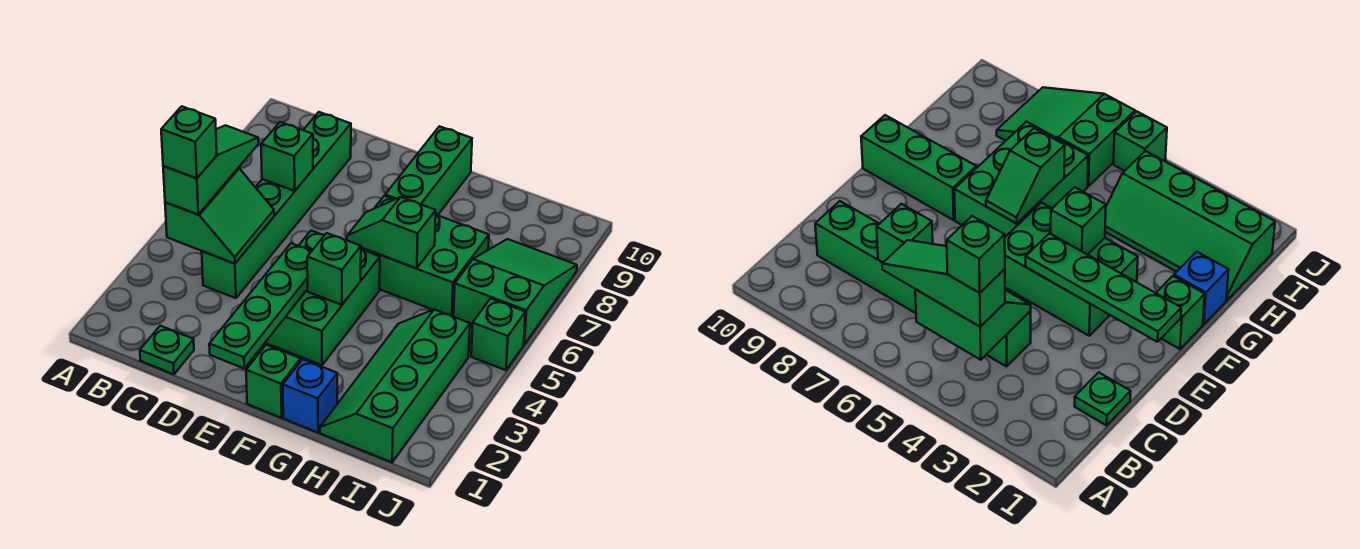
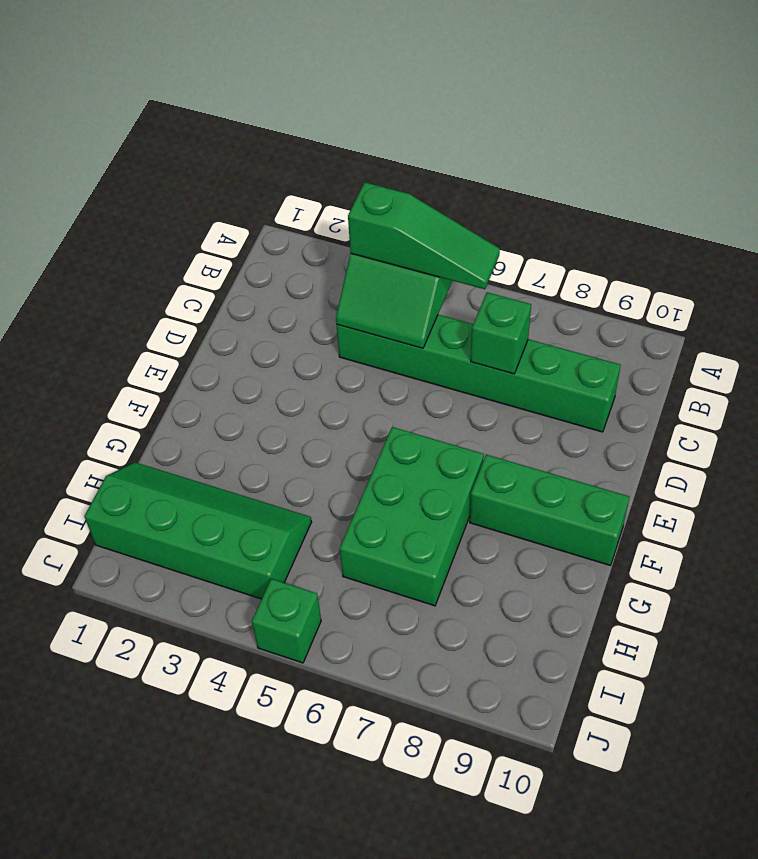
none -> green 1x1 plate [140,326,194,374]
none -> green 2x3 brick [265,231,380,365]
none -> green 1x1 brick [246,345,301,418]

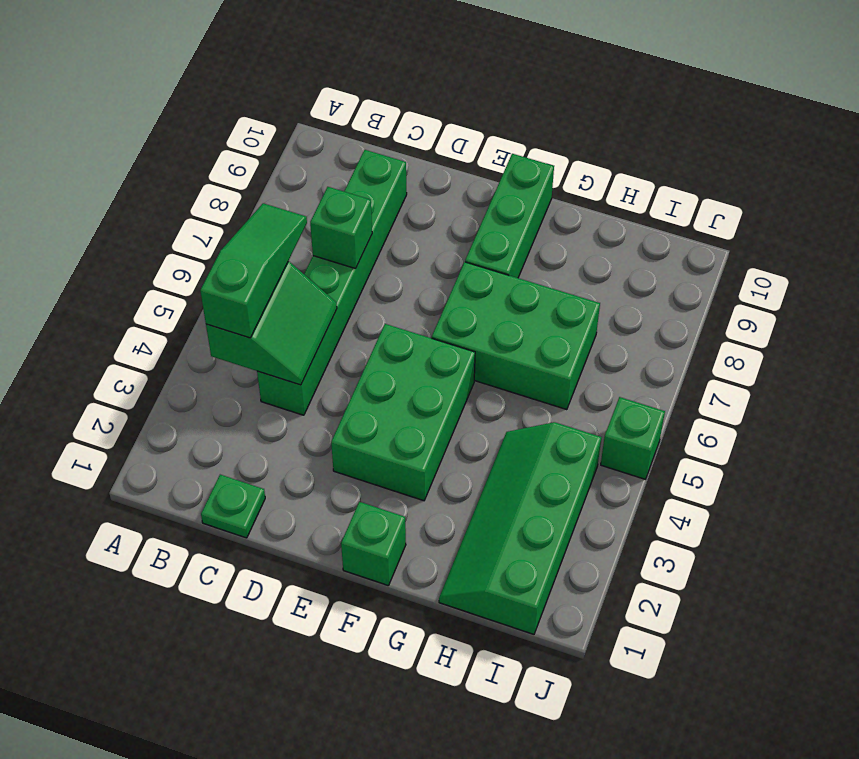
none -> blue 1x1 brick [283,359,337,433]
none -> green 2x3 slope [454,239,577,344]
none -> green 1x4 plate [209,243,312,368]

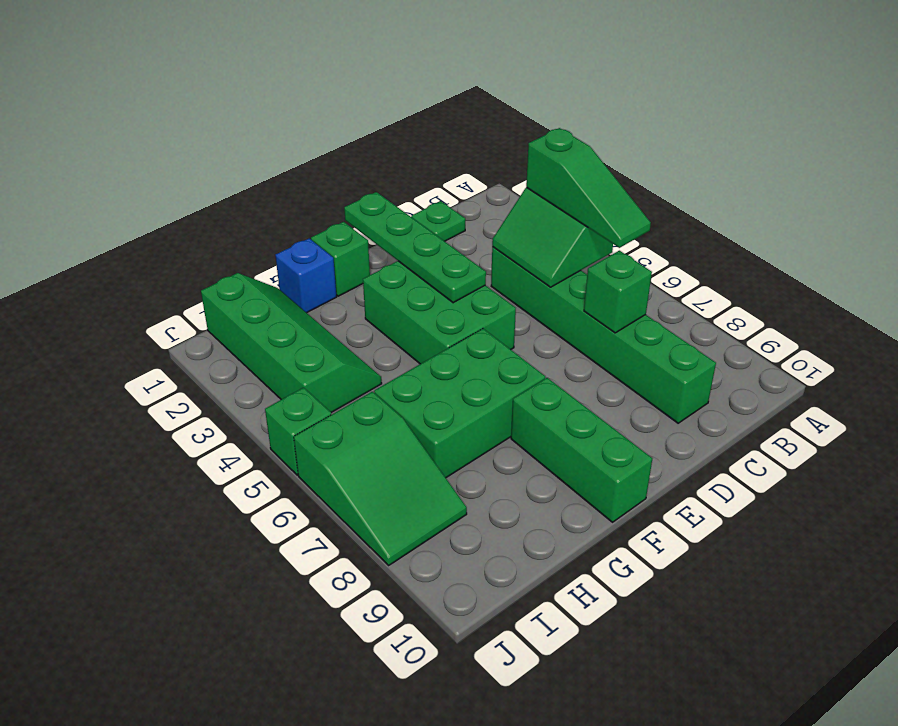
none -> green 1x1 brick [307,233,361,305]
none -> green 1x2 slope [347,197,436,268]
none -> green 1x1 brick [161,106,217,178]

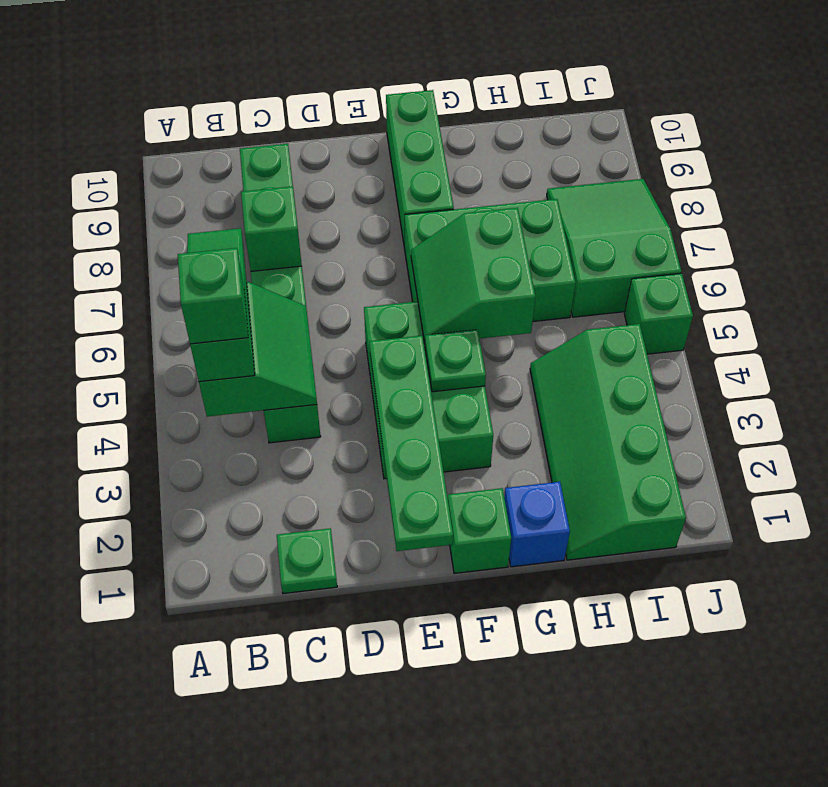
green 1x1 plate [425,330,486,392] -> green 1x1 brick [307,233,361,305]
green 2x2 slope [411,208,536,343] -> green 1x2 slope [347,197,436,268]

